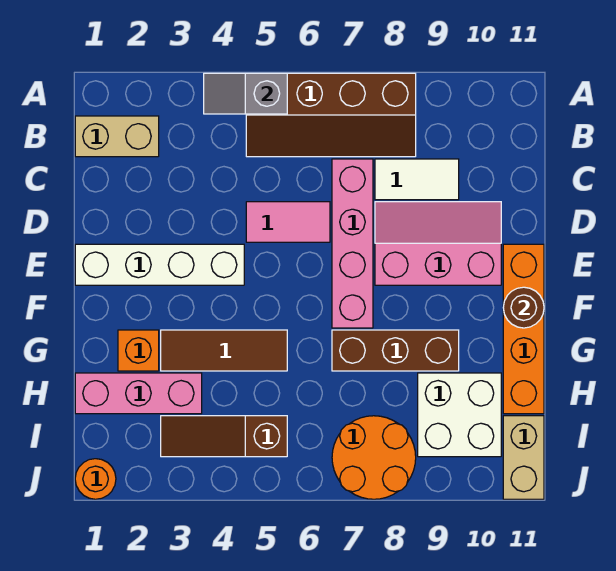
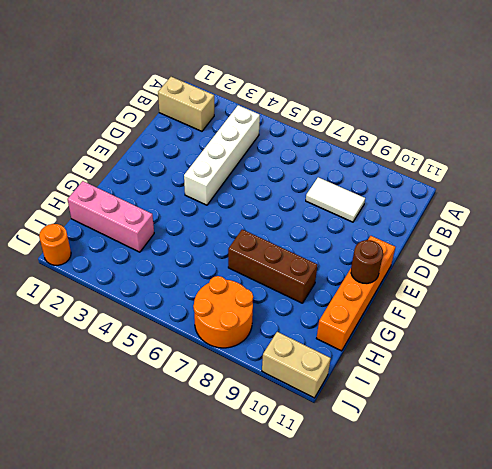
white 1x4 brick [184,105,260,205] -> white 1x4 brick turned to [75,244,244,285]
tan 1x2 brick [262,332,331,398] -> tan 1x2 brick turned to [503,416,544,499]
none -> brown 2x4 slope [246,73,416,157]
none -> pink 1x4 brick [332,159,373,328]
none -> pink 1x2 tile [246,202,330,242]

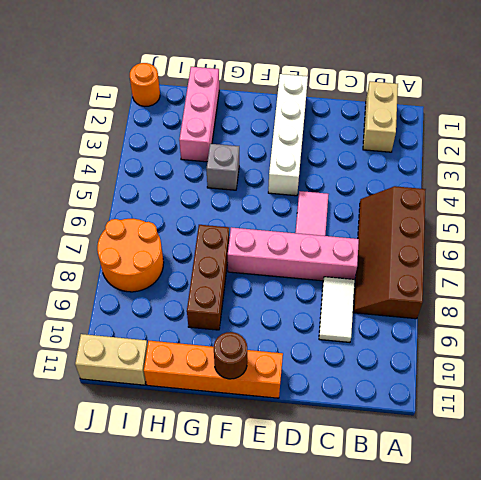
grey 1x1 brick [207,144,239,190] -> brown 1x3 tile [161,330,287,371]
none -> pink 2x3 slope [375,202,501,285]
none -> orange 1x1 brick [118,330,159,371]
none -> white 2x2 brick [418,373,501,457]

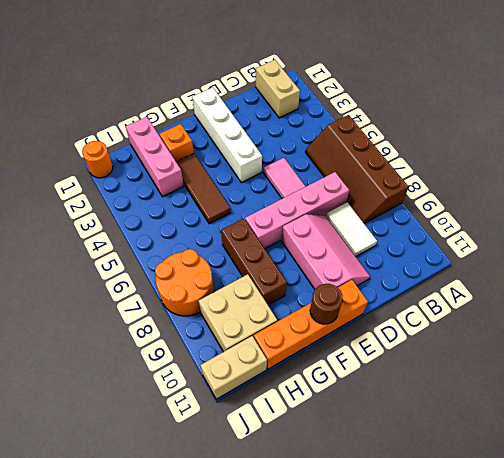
tan 2x2 brick [199,274,277,352] -> white 2x2 brick [418,373,501,457]
none -> brown 1x3 slope [161,416,287,457]
none -> grey 1x2 slope [204,73,287,114]

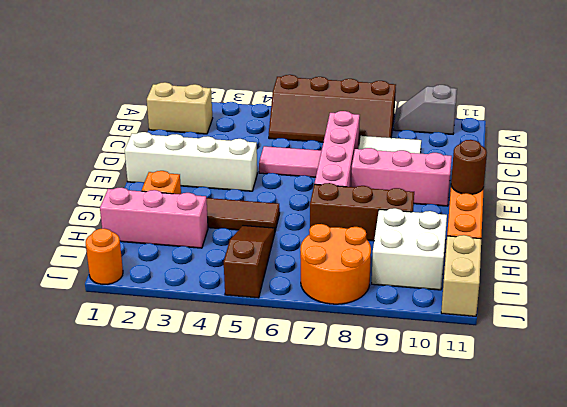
grey 1x2 slope [394,85,457,134] -> grey 1x2 slope moved to [204,73,287,114]
brown 1x3 slope [224,226,275,298] -> brown 1x3 slope turned to [161,416,287,457]

